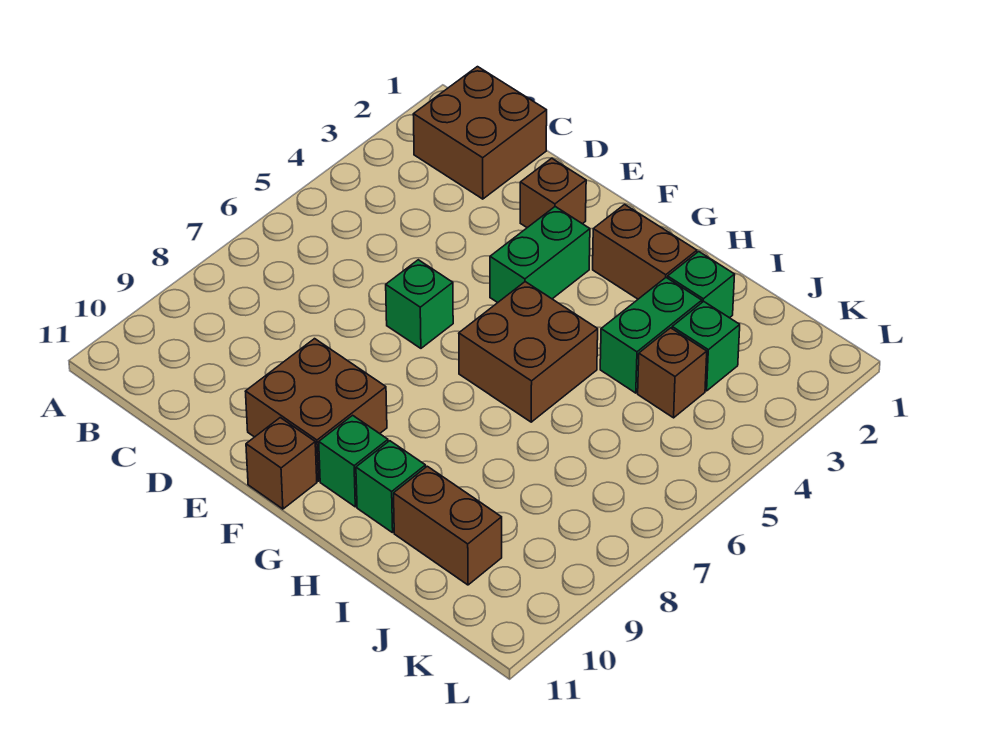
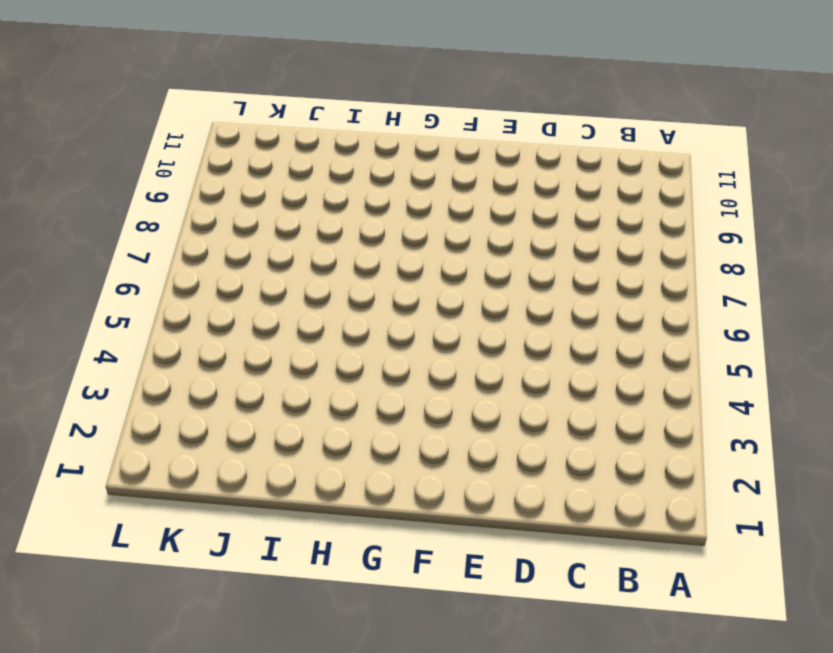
none -> brown 2x2 brick [413,67,547,199]
none -> brown 1x1 brick [520,158,586,228]
none -> green 1x1 brick [386,260,453,348]

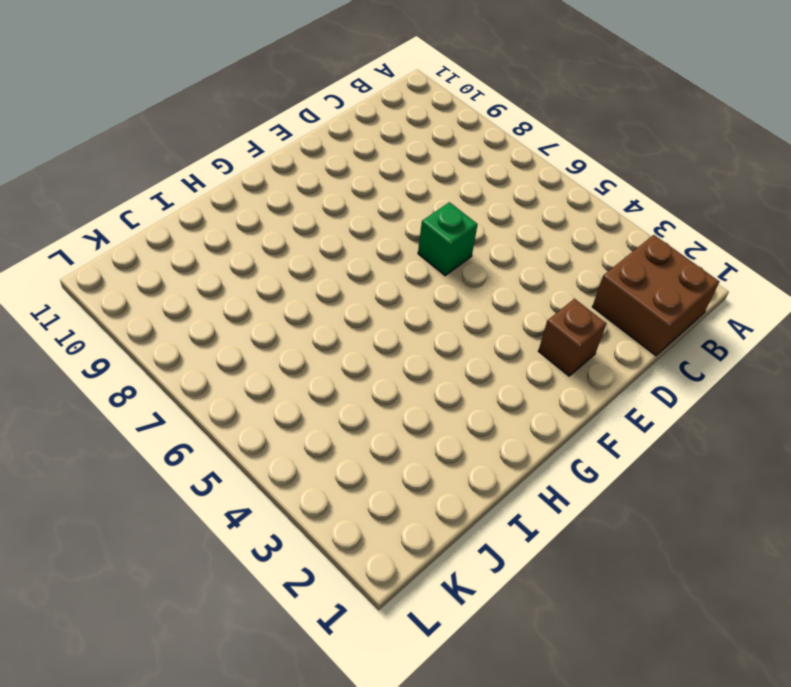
none -> brown 2x2 brick [245,339,387,481]
none -> green 1x2 brick [490,207,590,303]
none -> brown 1x1 brick [246,418,317,509]

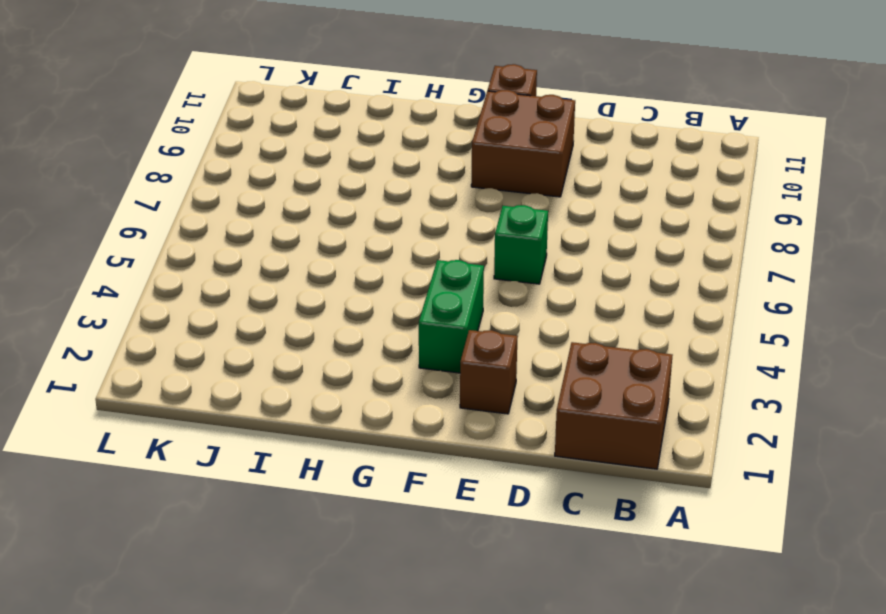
none -> brown 1x2 brick [593,204,697,299]
none -> brown 2x2 brick [459,282,598,422]
none -> green 1x1 brick [319,415,388,507]

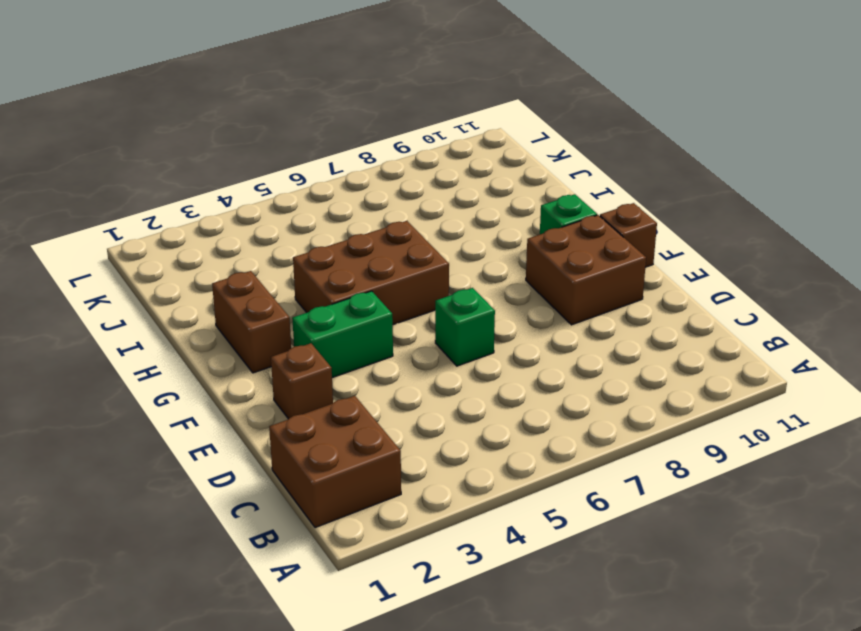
brown 2x3 brick [293,221,449,325] -> brown 2x2 brick [459,282,598,422]
none -> green 1x1 brick [356,441,426,533]
none -> green 1x1 brick [668,252,735,318]
none -> green 1x2 brick [600,278,702,393]

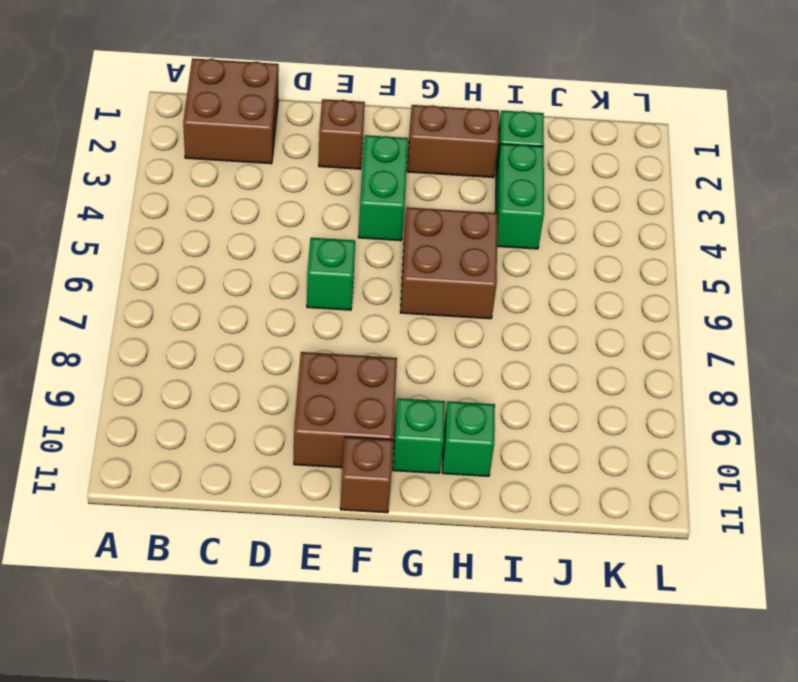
none -> brown 1x2 brick [394,466,502,585]
none -> green 1x1 brick [672,301,740,391]
none -> brown 1x1 brick [638,328,707,418]

